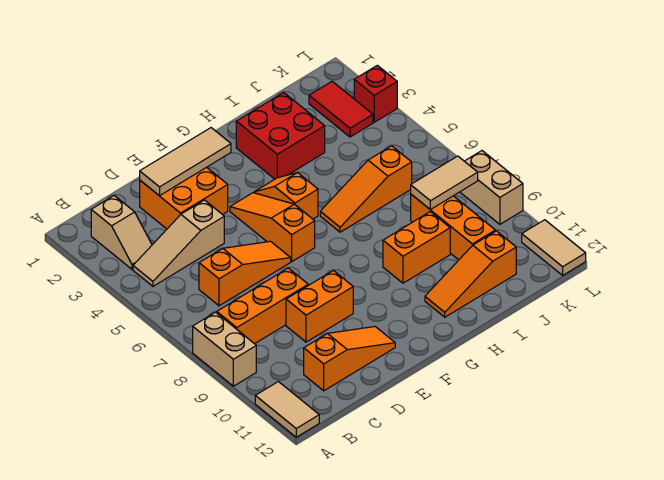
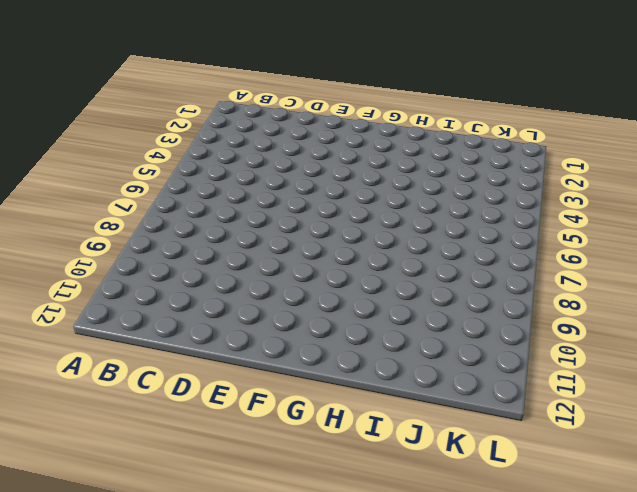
none -> tan 1x2 brick [193,312,256,386]
none -> tan 1x2 tile [255,382,319,437]
none -> tan 1x2 slope [91,196,152,269]

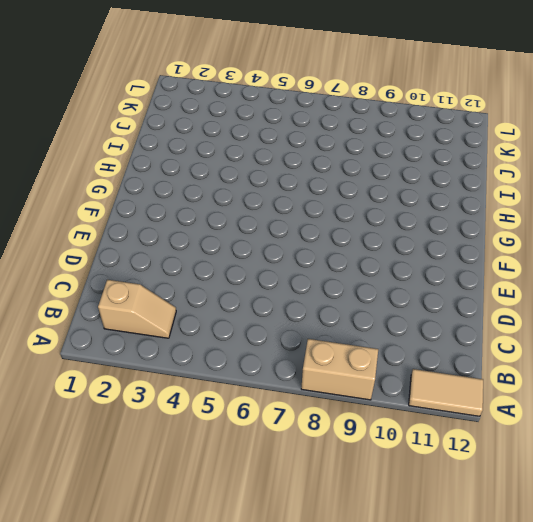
none -> tan 1x3 slope [133,200,224,286]
none -> orange 1x3 brick [217,268,308,344]
none -> orange 1x3 slope [199,241,291,306]

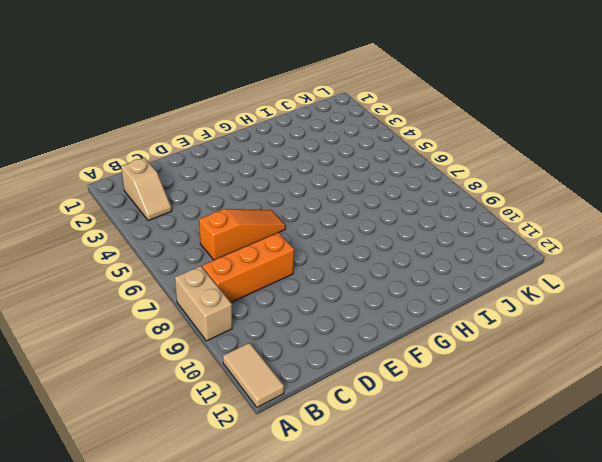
none -> tan 1x3 slope [133,200,224,286]
none -> orange 1x3 slope [304,327,395,391]
none -> orange 2x2 brick [140,167,228,229]

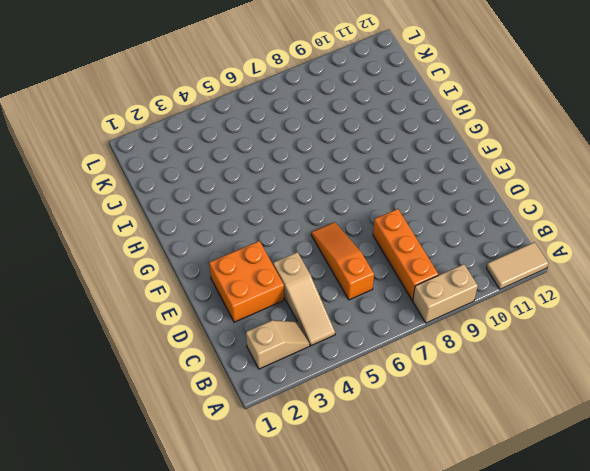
none -> orange 1x3 slope [304,327,395,391]
none -> orange 1x2 brick [286,271,353,342]
none -> orange 1x3 slope [230,193,315,261]

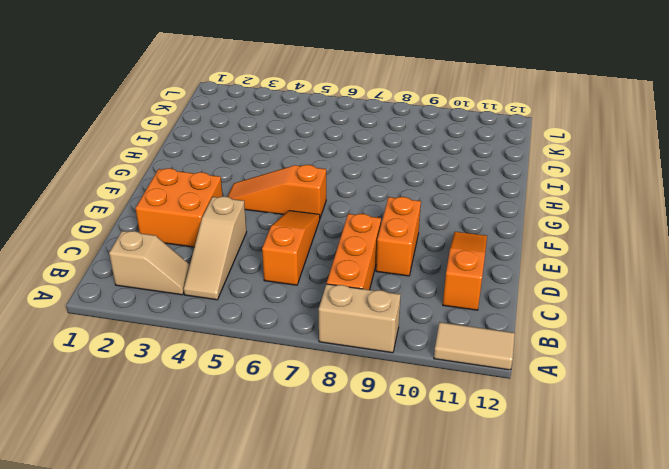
none -> orange 1x2 slope [254,172,318,219]
none -> red 2x2 brick [236,93,325,179]
none -> orange 1x3 slope [320,146,412,232]

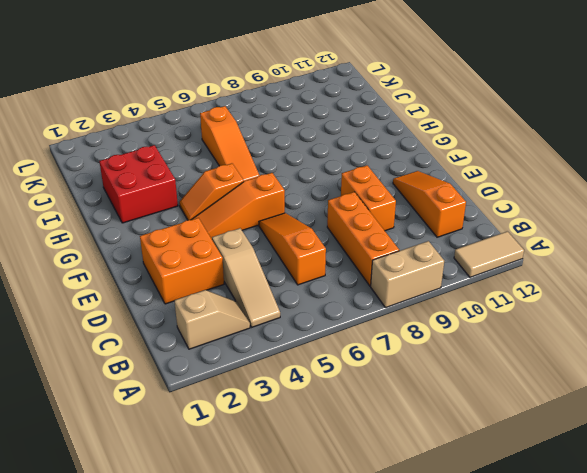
none -> orange 1x2 brick [383,212,450,283]
none -> orange 1x3 slope [425,231,516,317]
none -> orange 1x3 brick [411,194,495,260]

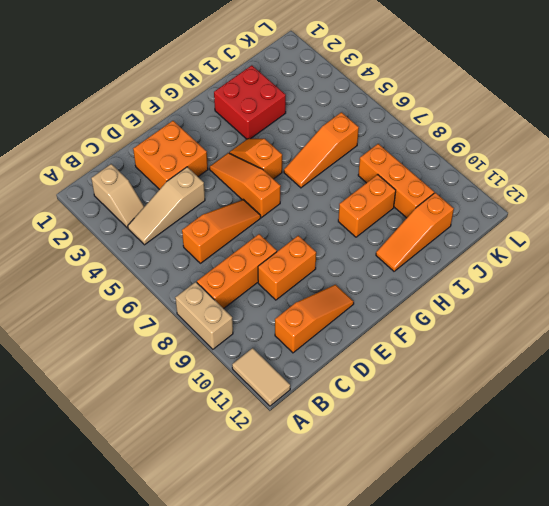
none -> red 1x2 tile [309,81,373,137]
none -> red 1x1 brick [354,65,397,122]
none -> tan 1x2 brick [460,151,523,224]

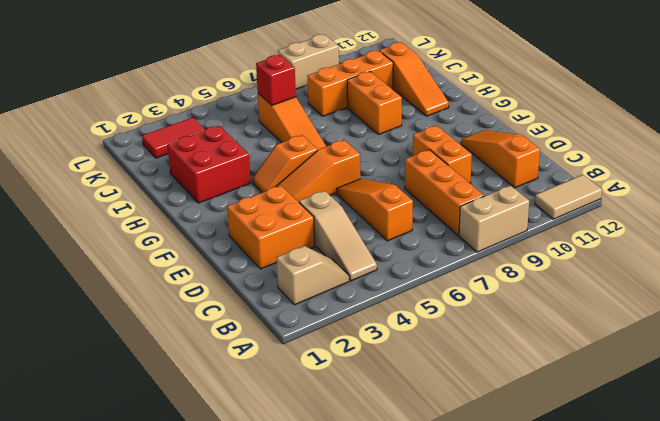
red 1x1 brick [256,55,296,105] -> red 1x1 brick moved to [354,65,397,122]
none -> tan 1x2 tile [522,220,586,275]
none -> tan 1x3 tile [140,128,231,196]
none -> tan 1x2 tile [411,156,478,209]

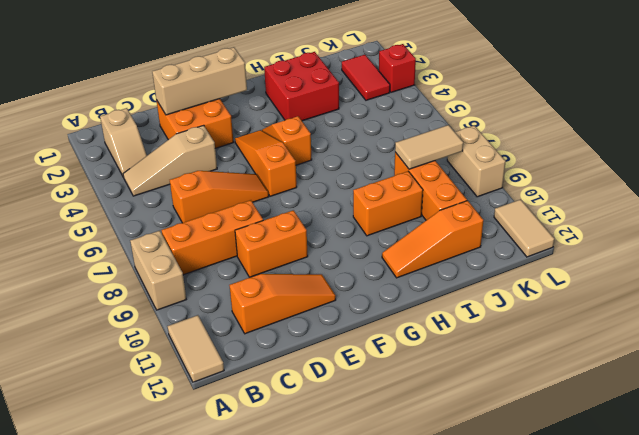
tan 1x3 brick [152,47,247,115] -> tan 1x3 tile [140,128,231,196]
none -> orange 1x3 slope [320,146,412,232]

